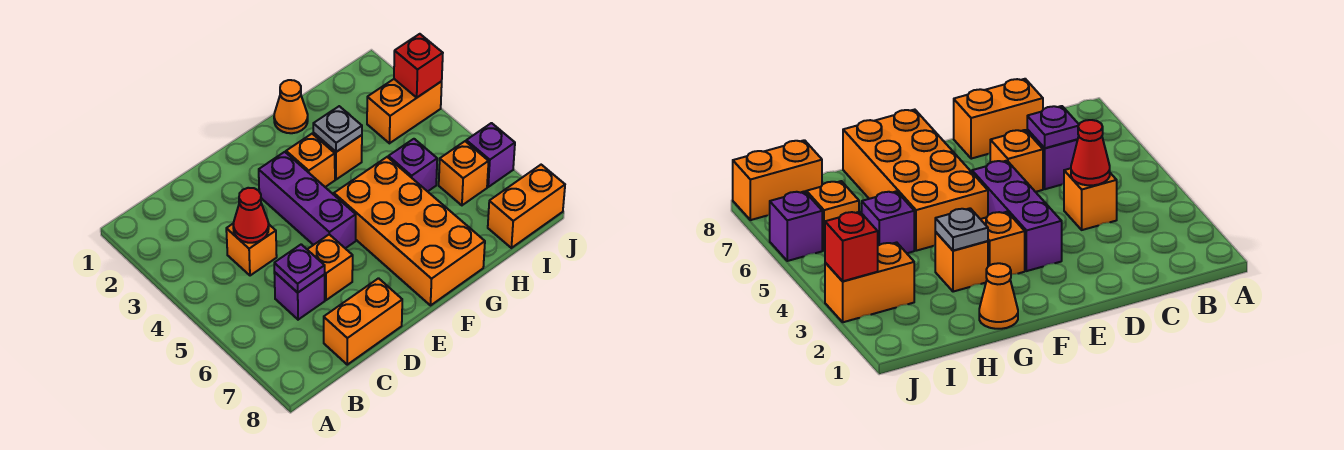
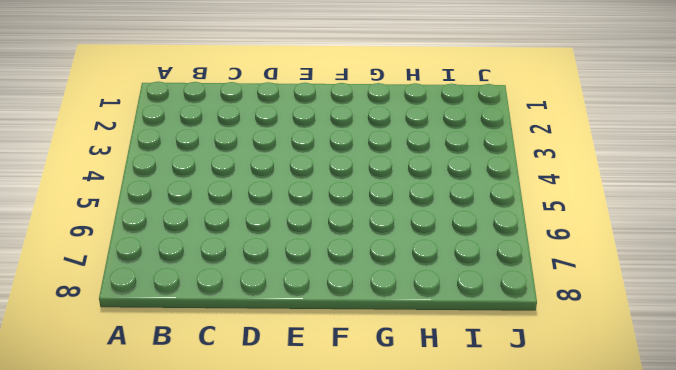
none -> orange 1x1 brick [226,223,277,276]
none -> purple 1x1 brick [274,272,325,320]
none -> orange 1x2 brick [324,278,402,365]

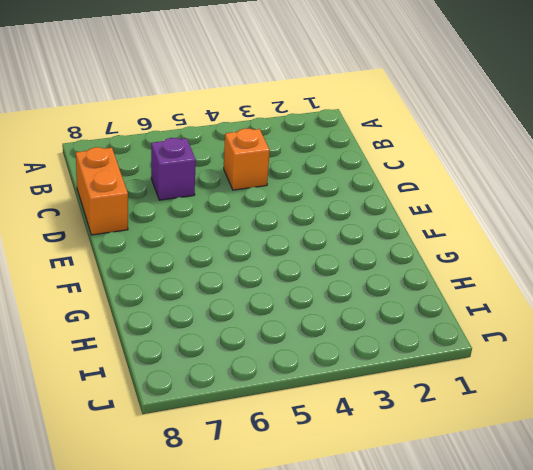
none -> orange 1x1 brick [307,234,353,300]
none -> purple 1x3 brick [259,152,356,248]
none -> orange 1x1 brick [286,134,335,187]

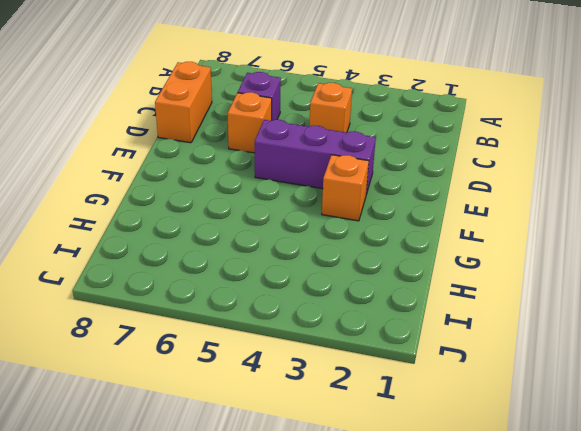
none -> orange 2x4 brick [334,157,485,305]
none -> orange 1x1 cone [274,80,308,133]
none -> orange 1x1 brick [313,133,362,180]

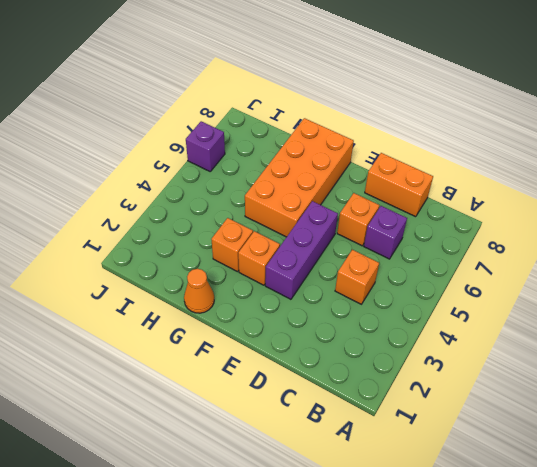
none -> purple 1x1 brick [388,139,437,192]
none -> orange 1x2 brick [367,79,442,143]
none -> orange 1x1 brick [439,141,489,205]

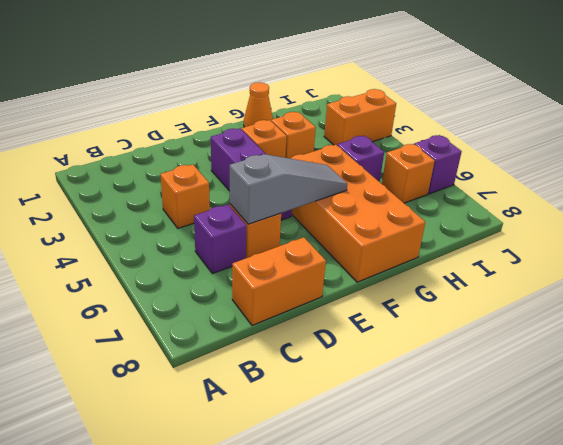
grey 1x3 slope [230,154,347,224] -> none
none -> orange 1x2 brick [488,165,565,248]
none -> red 1x1 cone [233,188,269,243]
none -> purple 1x1 plate [274,244,325,293]

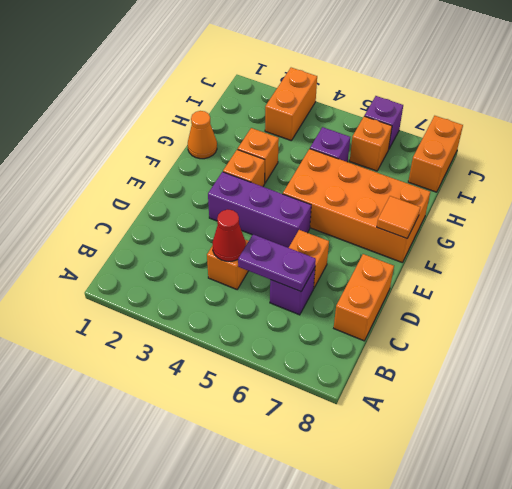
purple 1x2 plate [238,234,316,292] -> purple 1x1 plate [274,244,325,293]
orange 1x1 tile [377,196,420,238] -> none
none -> grey 1x1 plate [313,106,362,152]
none -> red 1x1 brick [394,34,443,97]

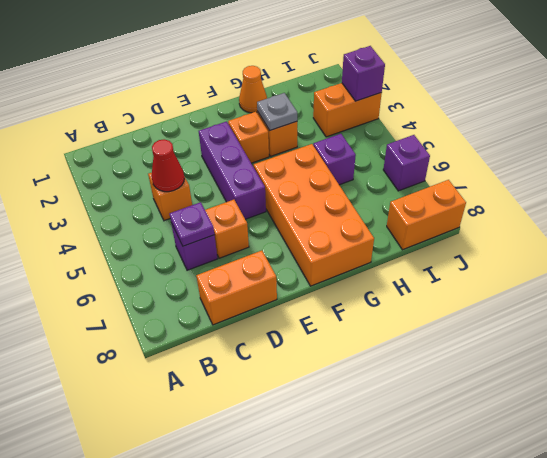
purple 1x1 brick [342,46,385,101] -> red 1x1 brick [394,34,443,97]
none -> orange 1x1 brick [439,141,489,205]

